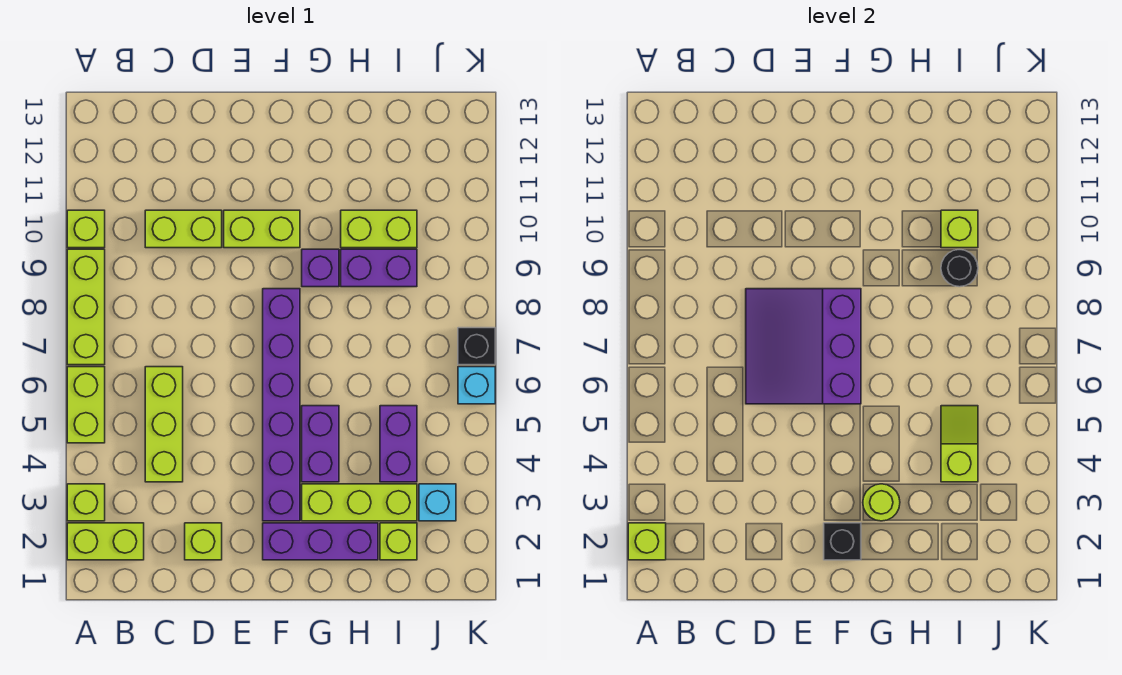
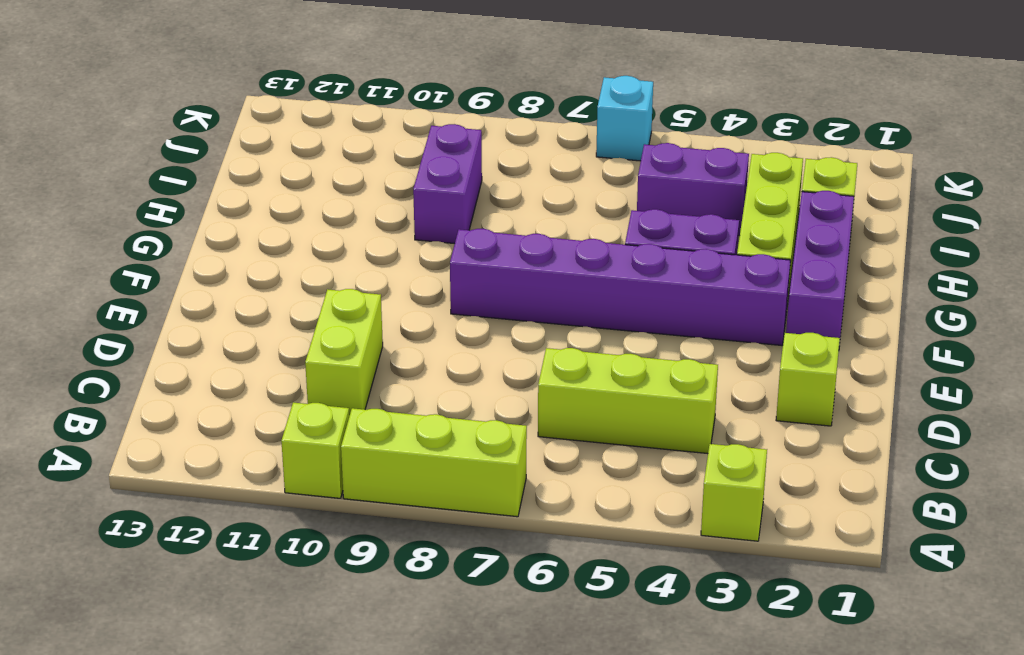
none -> lime 1x2 brick [67,523,144,560]
none -> lime 1x2 brick [67,367,105,443]
none -> lime 1x2 brick [224,210,300,248]

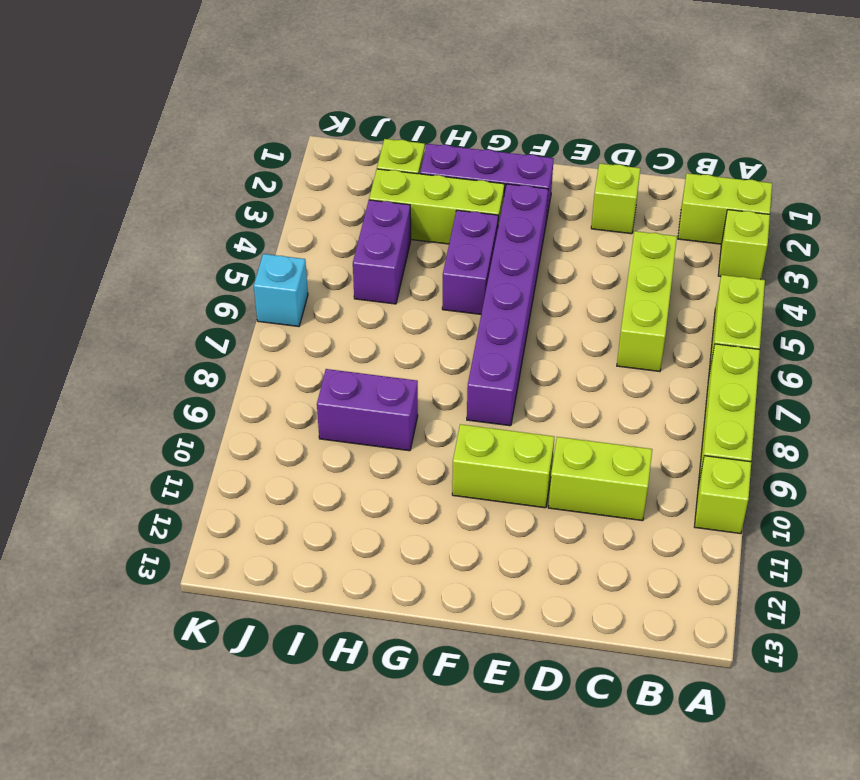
none -> purple 1x1 brick [302,249,339,287]
none -> lime 1x2 brick [341,210,417,248]
none -> cyan 1x1 brick [419,484,456,521]

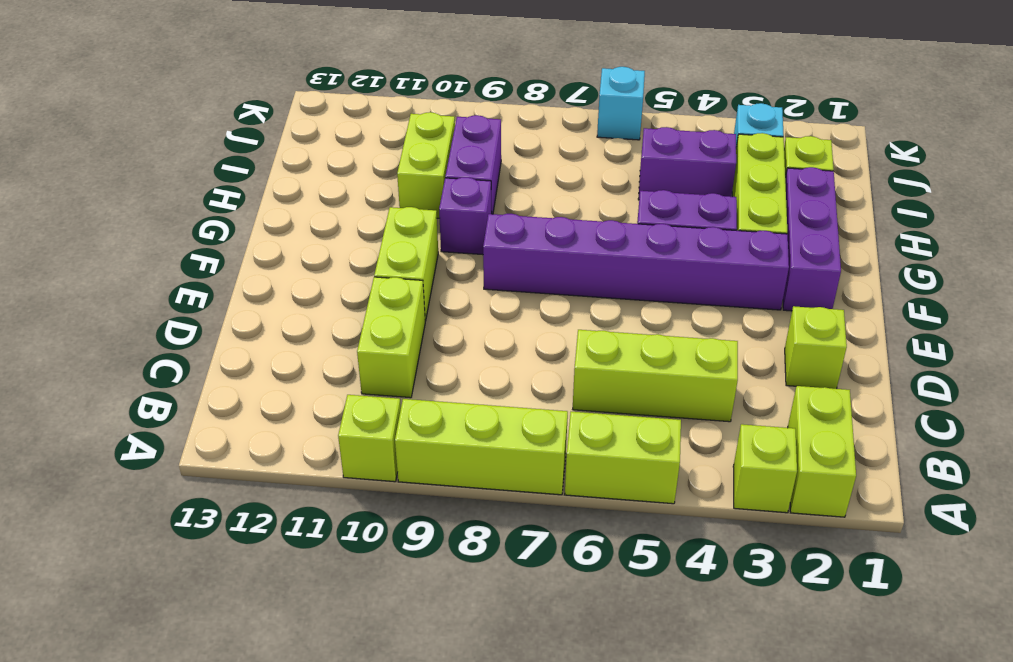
none -> black 1x1 brick [458,328,495,365]
none -> lime 1x1 brick [628,523,666,560]
none -> purple 3x3 slope [746,289,861,404]

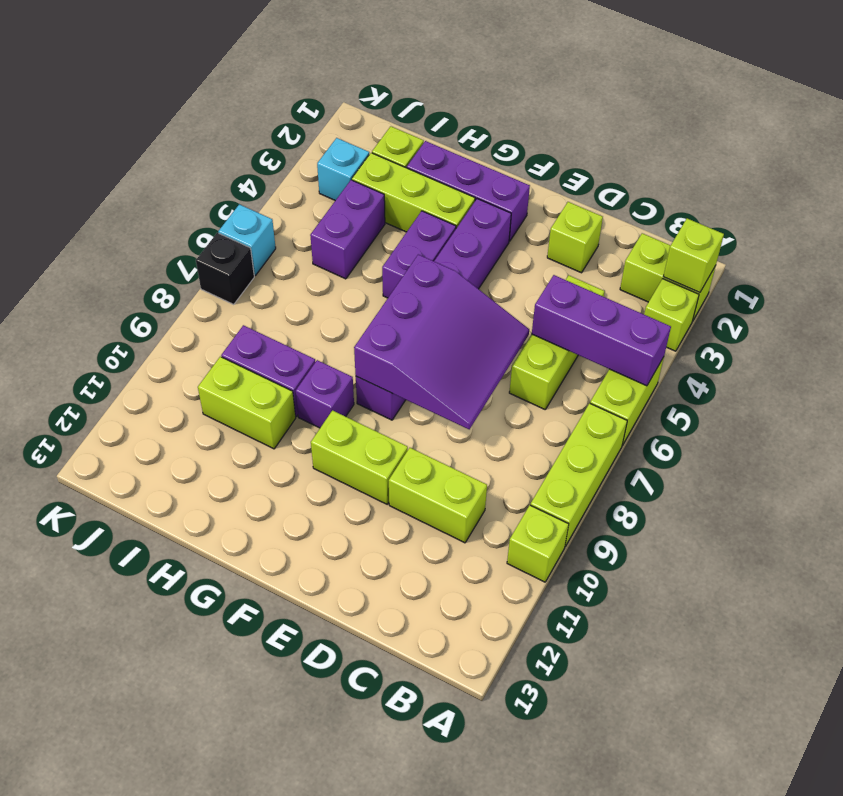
purple 1x3 brick [532,275,671,386] -> none
none -> black 1x1 brick [824,523,861,560]
none -> lime 1x1 round brick [863,484,900,521]
none -> lime 1x2 slope [941,406,978,482]

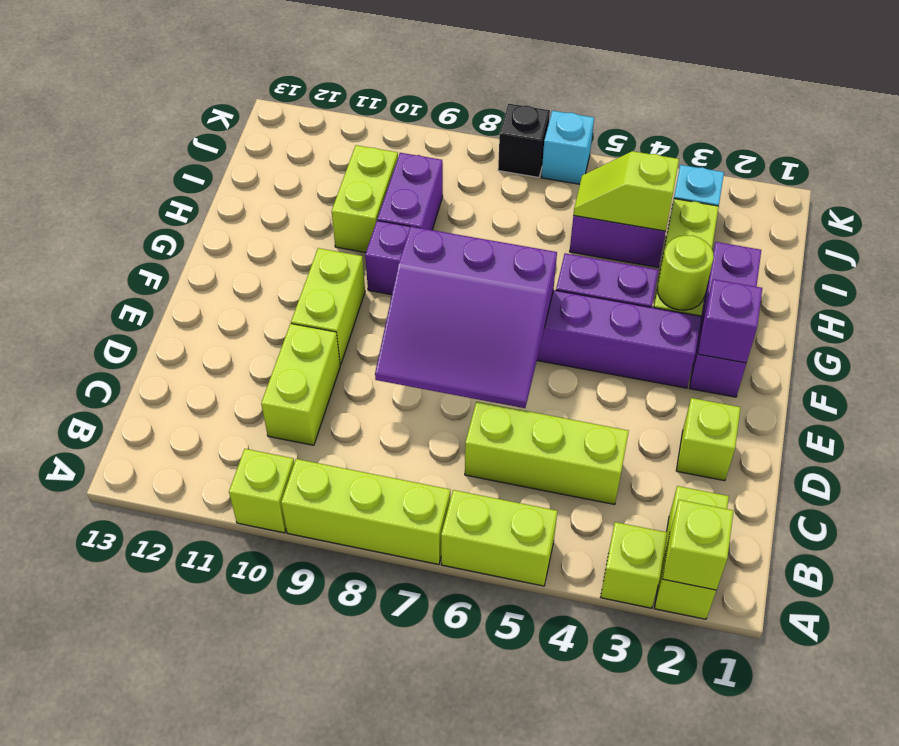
purple 1x1 brick [698,279,762,363] -> black 1x1 brick [824,523,861,560]
none -> lime 1x1 brick [380,523,417,560]
none -> black 1x1 round brick [941,250,978,287]
none -> lime 1x1 brick [941,210,978,248]

